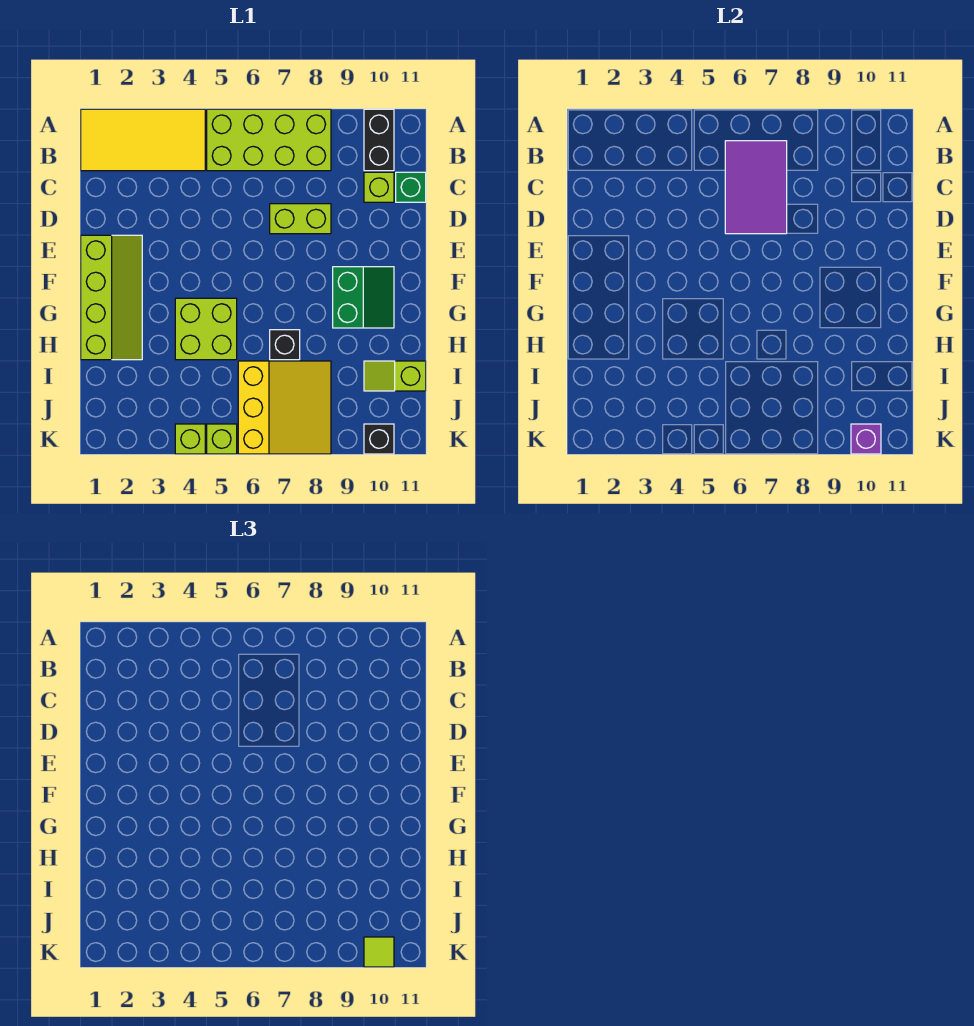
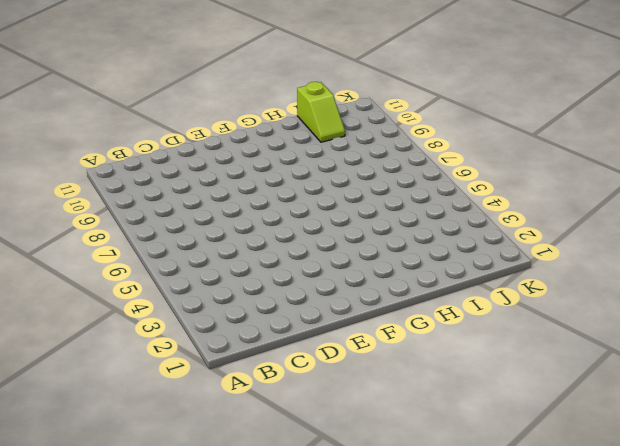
none -> yellow 2x4 tile [81,109,205,171]
none -> lime 2x4 brick [207,109,331,171]
none -> black 1x2 brick [364,109,394,171]

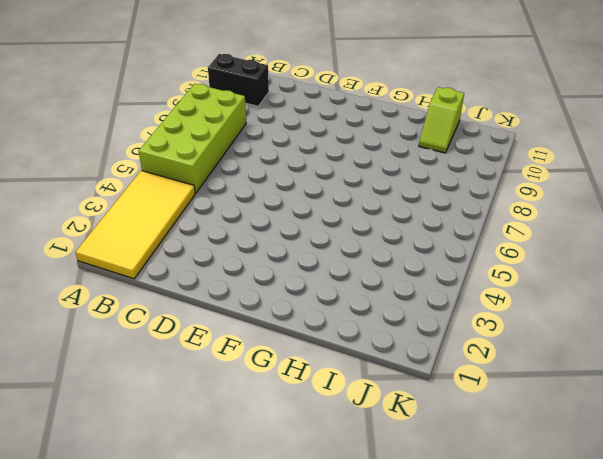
none -> lime 1x1 brick [364,172,394,202]
none -> green 1x1 brick [396,172,426,202]
none -> lime 1x2 brick [270,204,331,234]

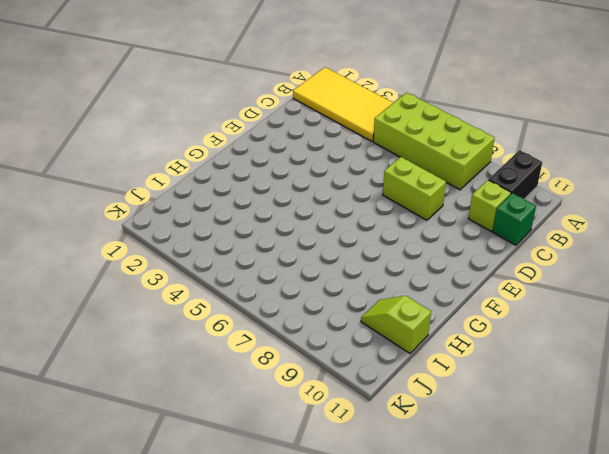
none -> lime 2x4 slope [81,235,142,360]
none -> green 2x2 slope [333,267,394,328]
none -> lime 2x2 brick [175,298,237,360]

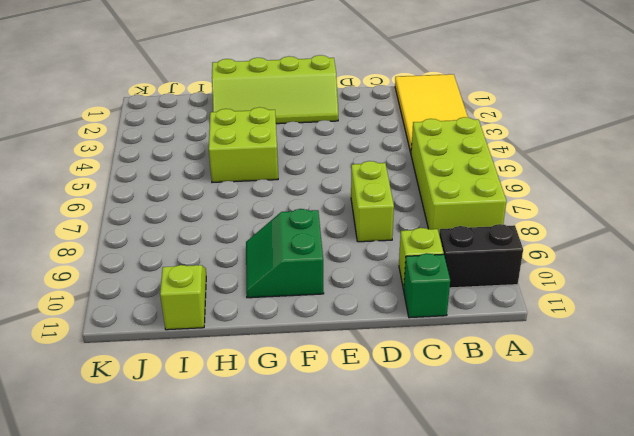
green 2x2 slope [246,209,324,298] -> green 2x2 slope turned to [333,267,394,328]
none -> black 1x1 brick [270,330,300,360]
none -> yellow 3x3 slope [238,361,331,454]
none -> lime 1x1 brick [175,424,205,454]

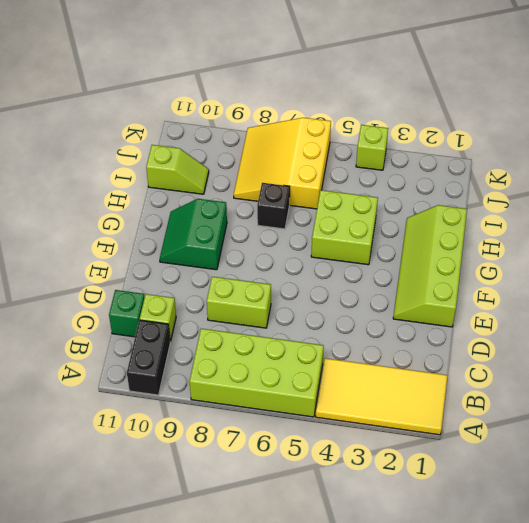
none -> lime 1x1 brick [207,424,237,454]
none -> black 1x1 brick [364,424,394,454]
none -> purple 2x3 tile [725,141,787,234]

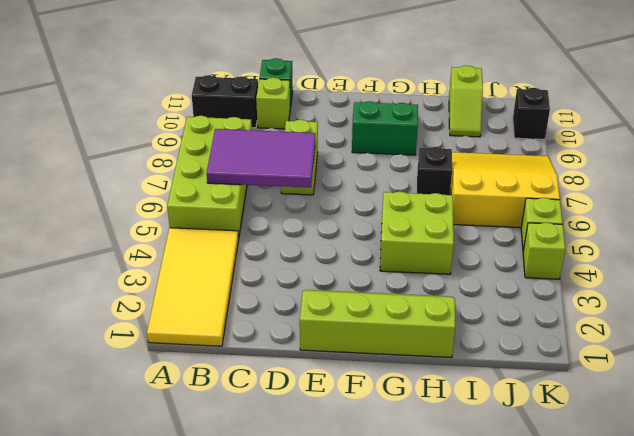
none -> purple 1x1 brick [851,424,881,454]
none -> lime 1x1 tile [364,937,394,967]

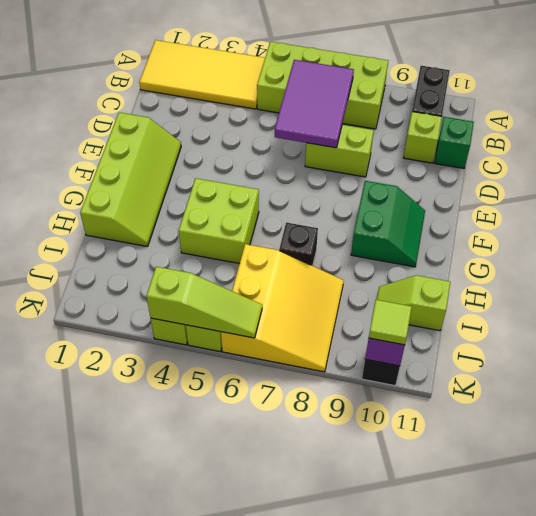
lime 1x3 slope [146,267,262,338] -> none

